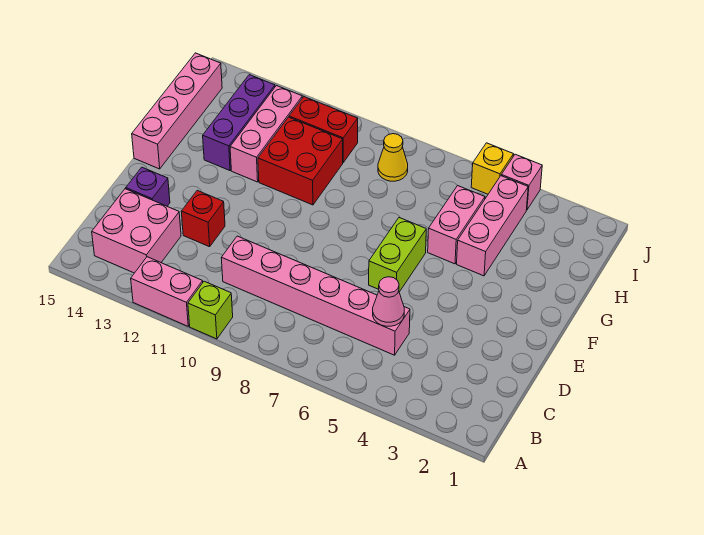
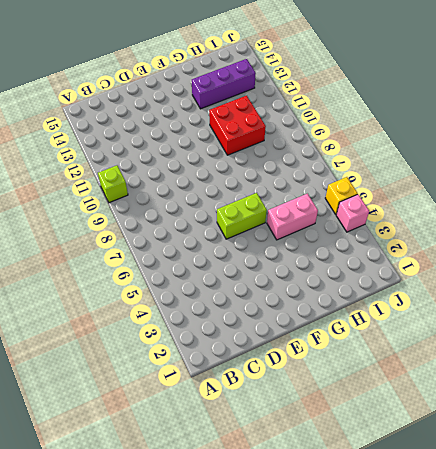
none -> pink 1x2 brick [131,257,203,326]
none -> pink 2x2 brick [92,189,181,273]
none -> pink 1x6 brick [221,236,410,355]

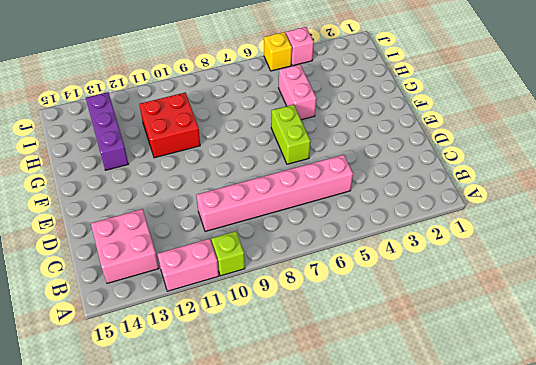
none -> red 1x1 brick [181,190,225,247]
none -> purple 1x1 brick [126,167,170,206]
none -> pink 1x4 brick [132,53,222,169]

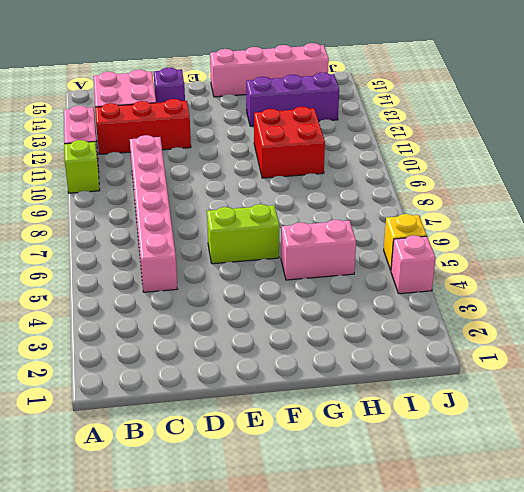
red 1x3 brick [95,99,191,154] -> red 1x1 brick [181,190,225,247]
none -> pink 1x3 brick [457,176,528,276]
none -> pink 1x3 brick [230,86,302,182]
none -> yellow 1x1 cone [378,134,408,181]

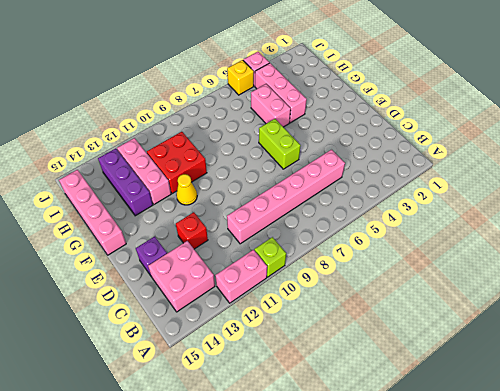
yellow 1x1 cone [176,174,197,205] -> yellow 1x1 cone moved to [378,134,408,181]
none -> red 1x2 brick [289,97,358,162]
none -> pink 1x1 cone [373,277,404,326]

